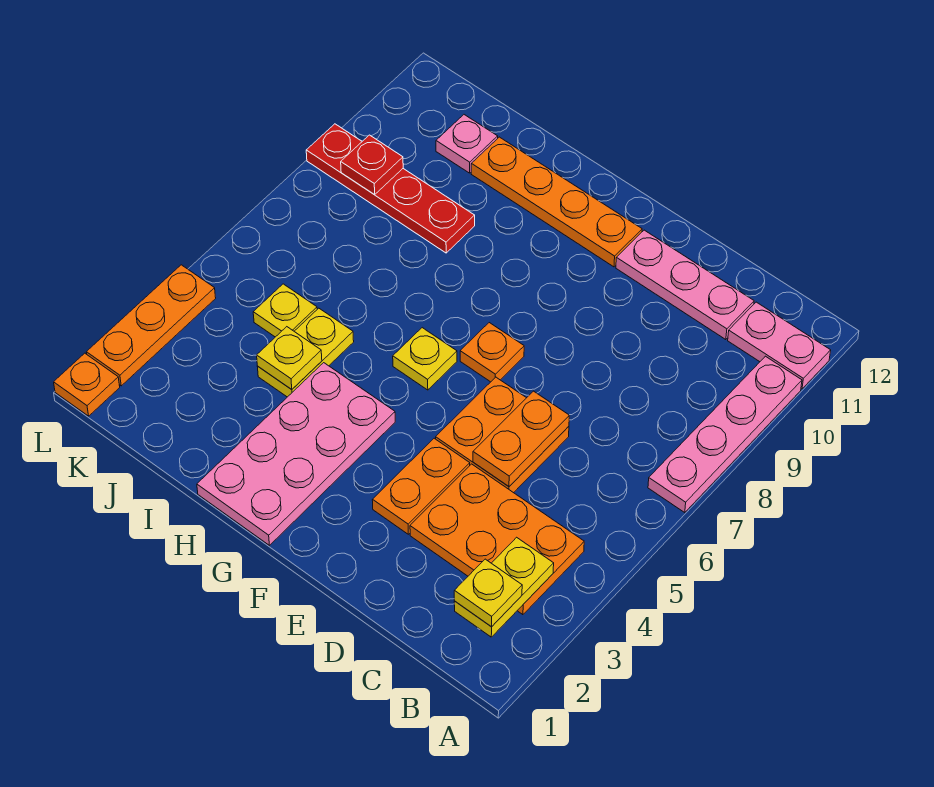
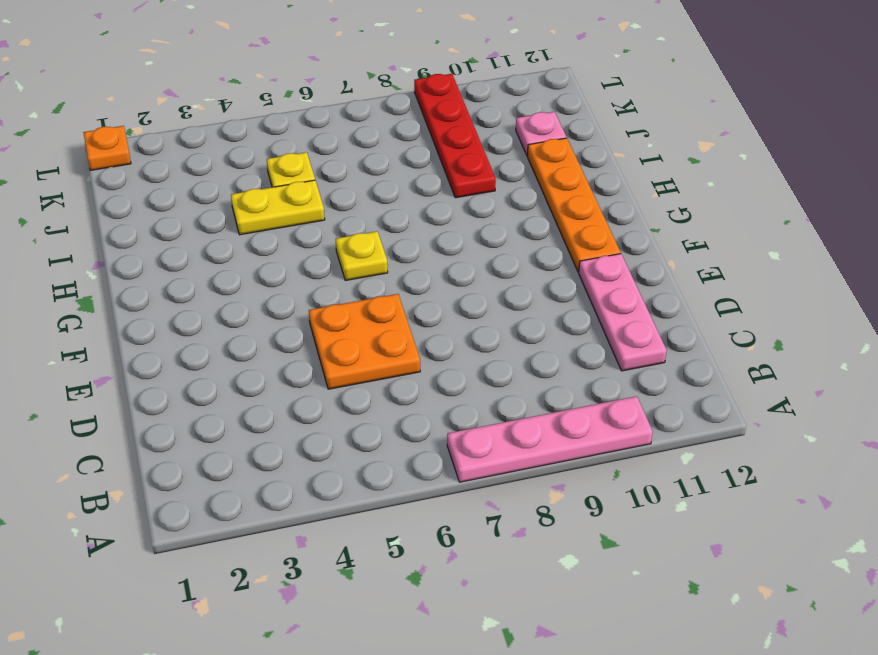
none -> pink 1x2 plate [728,302,831,389]
none -> orange 2x3 plate [410,464,584,615]
none -> orange 1x2 plate [372,438,470,534]

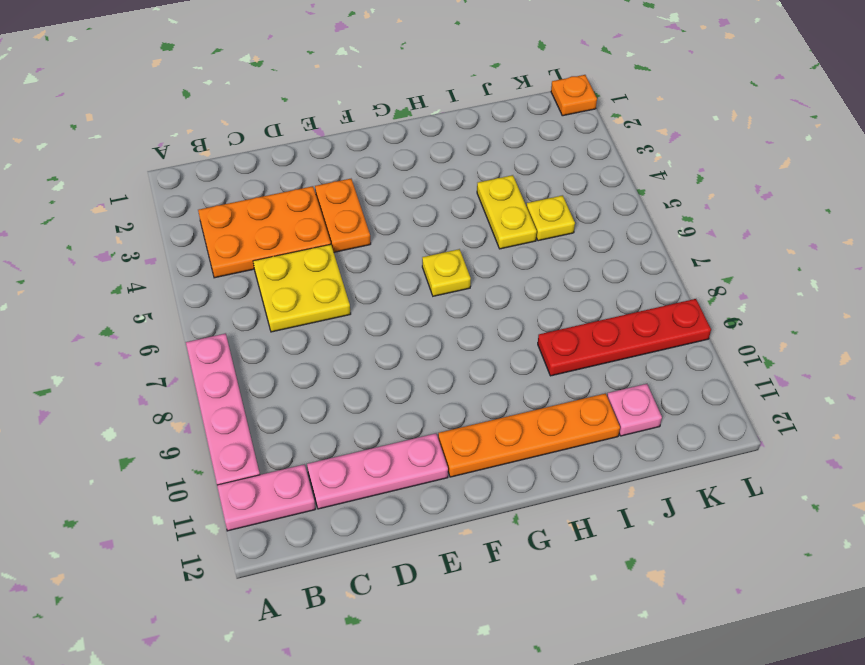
yellow 2x2 plate [253,244,351,332] -> orange 2x2 plate [436,377,569,493]
none -> orange 1x1 plate [460,323,524,382]
none -> pink 2x4 plate [197,363,395,545]
none -> orange 1x3 plate [86,265,216,386]

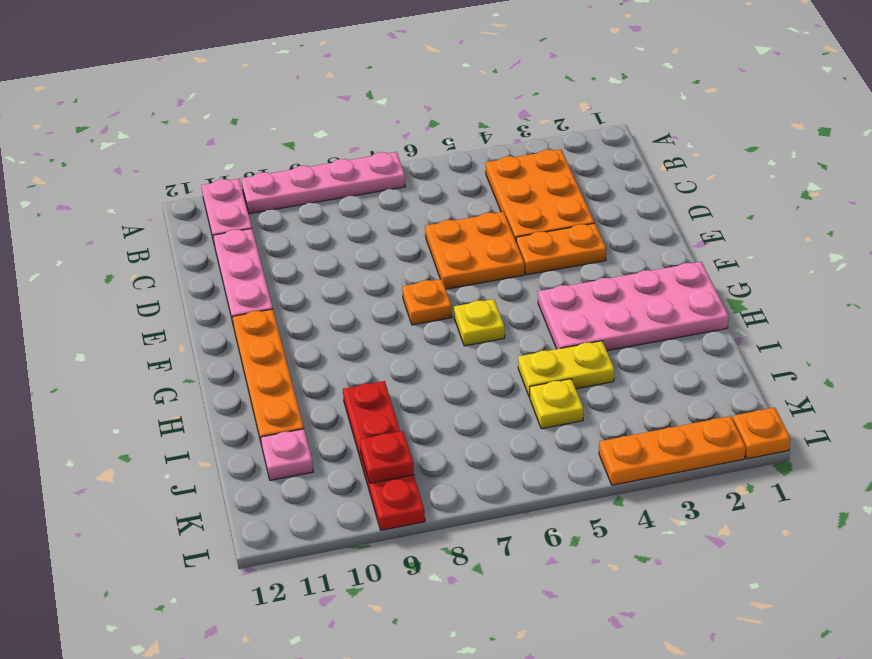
none -> yellow 1x2 plate [454,537,554,637]
none -> orange 1x2 plate [473,391,569,486]
none -> yellow 1x1 plate [257,327,322,389]

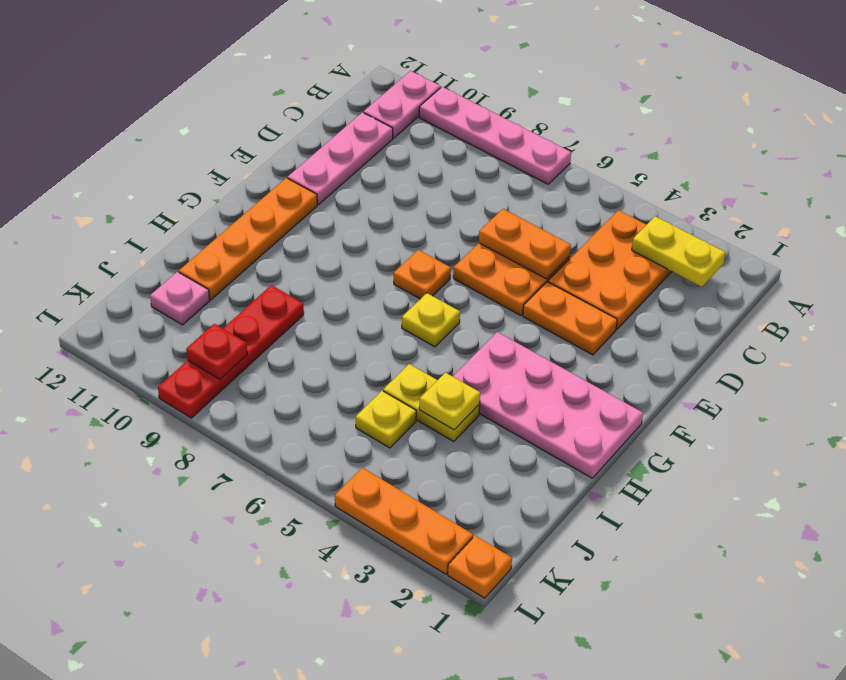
none -> yellow 1x1 plate [454,559,522,627]

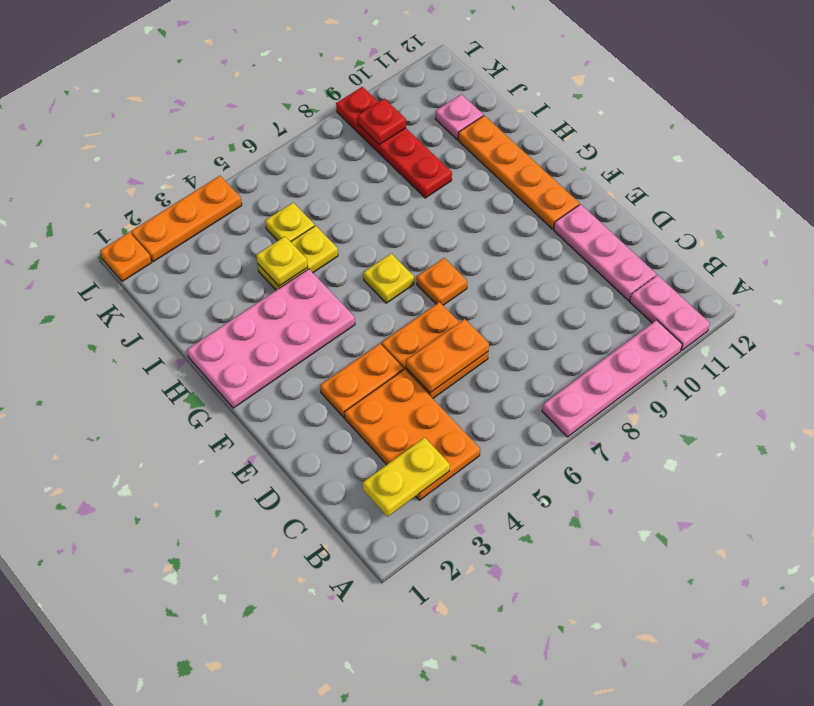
none -> yellow 1x1 plate [454,559,522,627]

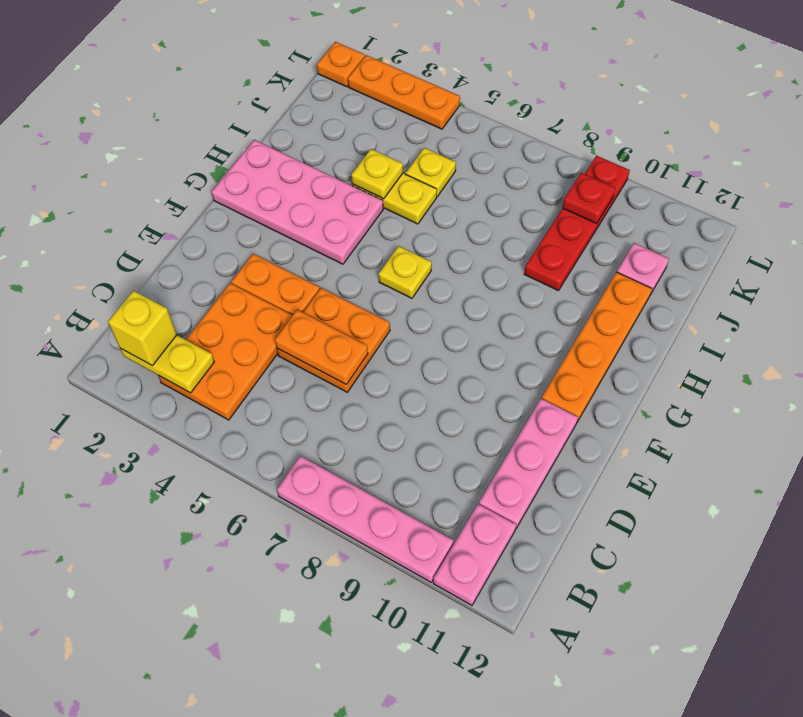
yellow 1x1 brick [108,291,177,366] -> yellow 1x1 plate [454,559,522,627]
none -> orange 1x1 plate [460,323,524,382]

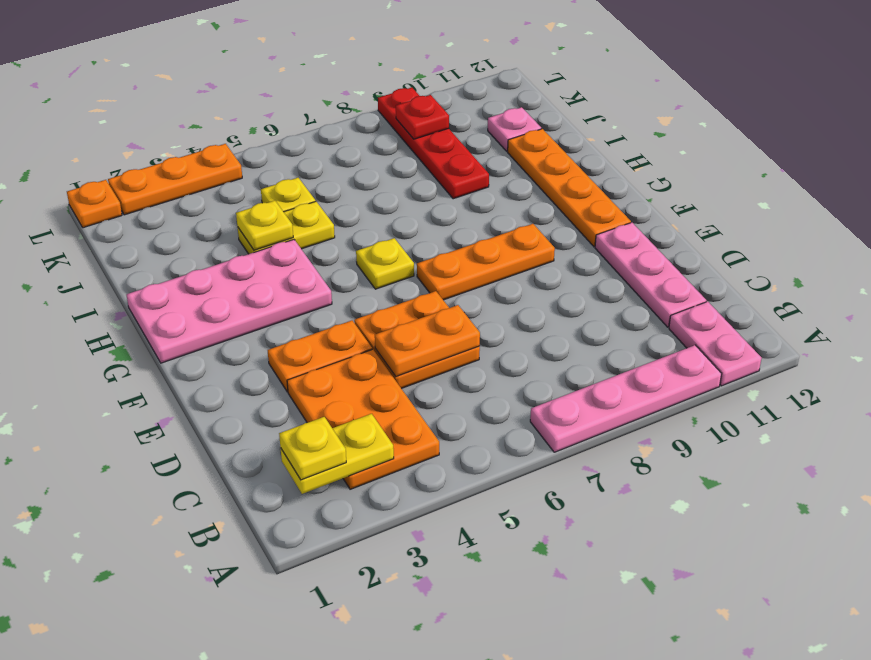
orange 1x3 plate [417,224,555,300] -> orange 1x1 plate [460,323,524,382]

